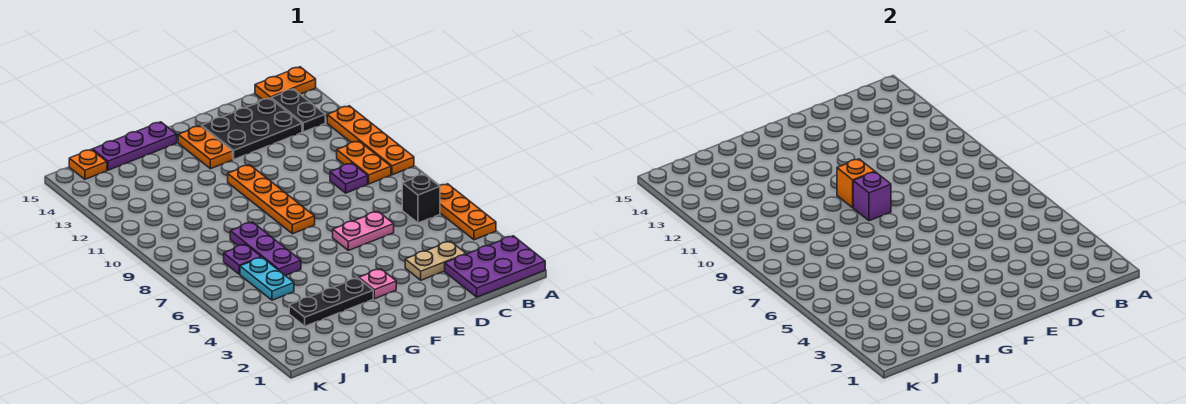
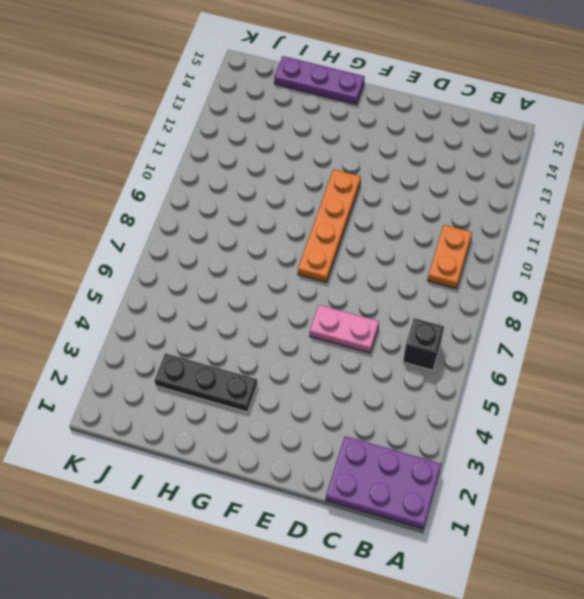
none -> orange 1x3 plate [439,184,496,240]
none -> orange 1x4 plate [327,106,414,175]
none -> orange 1x2 plate [255,67,316,100]

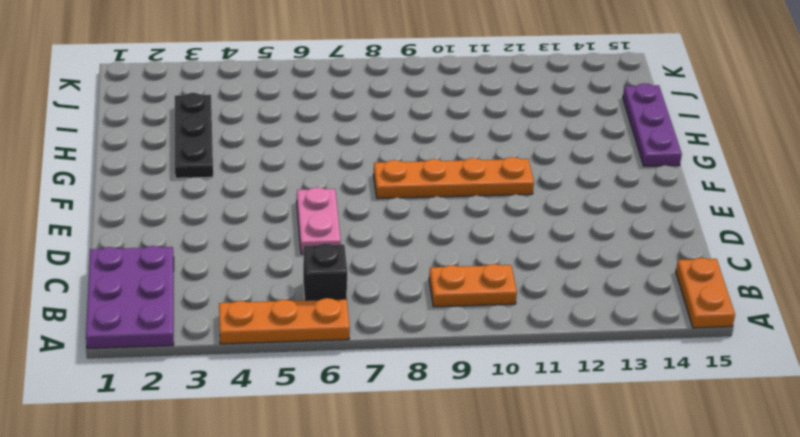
none -> orange 1x4 plate [327,106,414,175]
none -> black 1x2 plate [271,89,325,132]
none -> tan 1x2 plate [405,241,466,280]

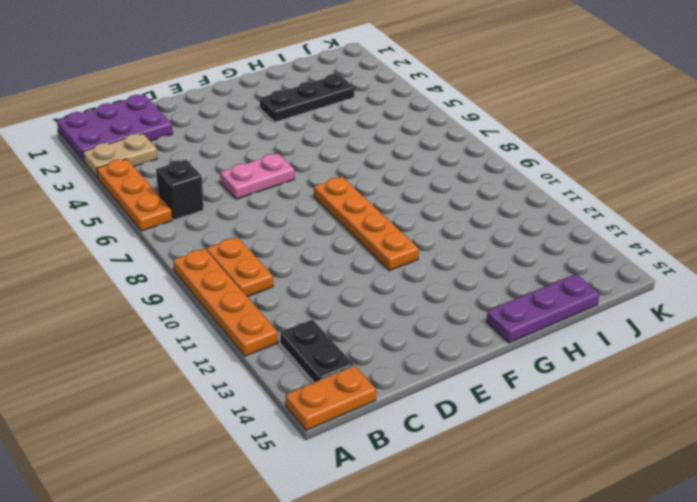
tan 1x2 plate [83,133,157,178] -> tan 1x2 plate moved to [405,241,466,280]
none -> purple 1x1 plate [330,163,368,193]
none -> black 2x3 plate [202,98,302,159]
none -> pink 1x1 plate [359,269,396,299]

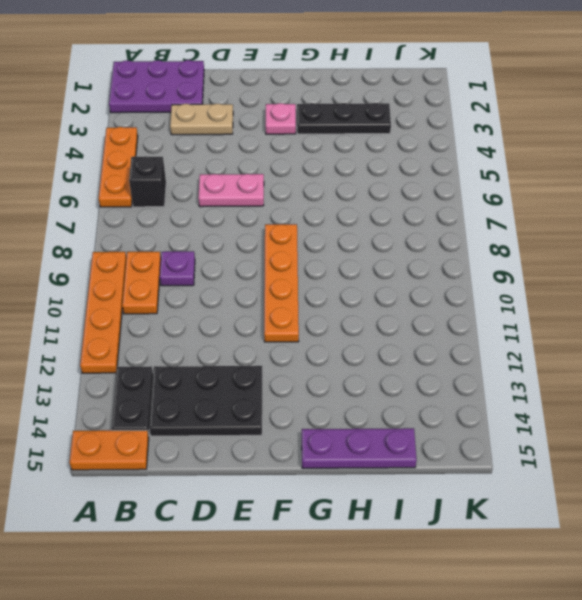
none -> orange 1x2 plate [178,126,233,169]
none -> purple 1x3 plate [230,222,301,276]
none -> cyan 1x2 plate [240,257,294,300]

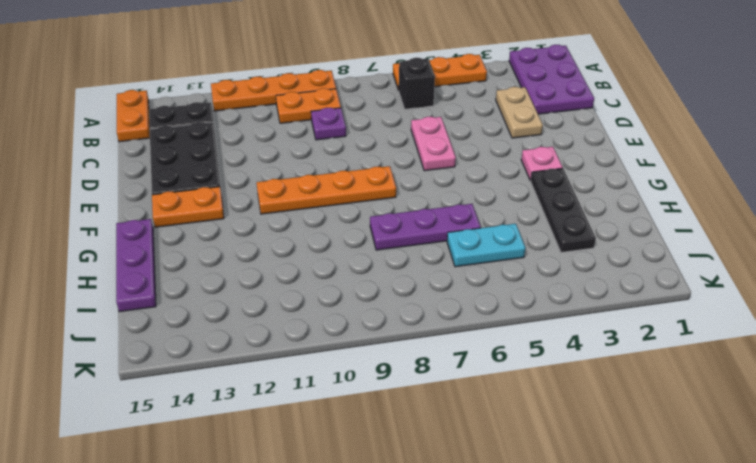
none -> purple 1x1 plate [224,244,261,274]
none -> orange 1x1 plate [69,149,107,179]
none -> purple 1x1 brick [853,172,891,221]

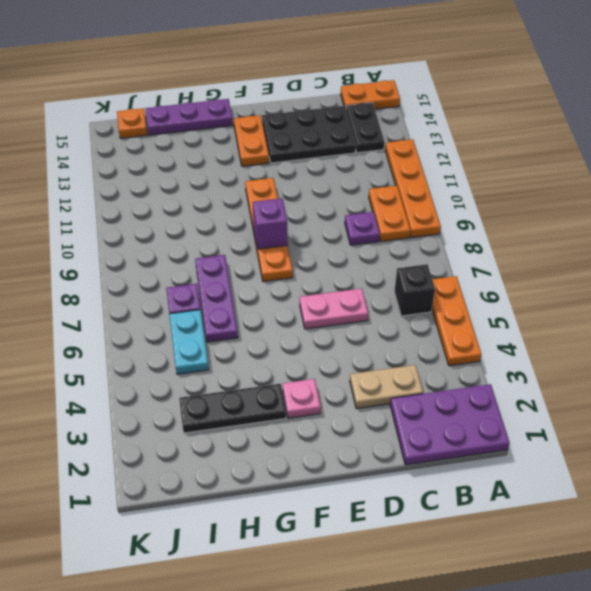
none -> orange 1x1 brick [837,159,875,208]

